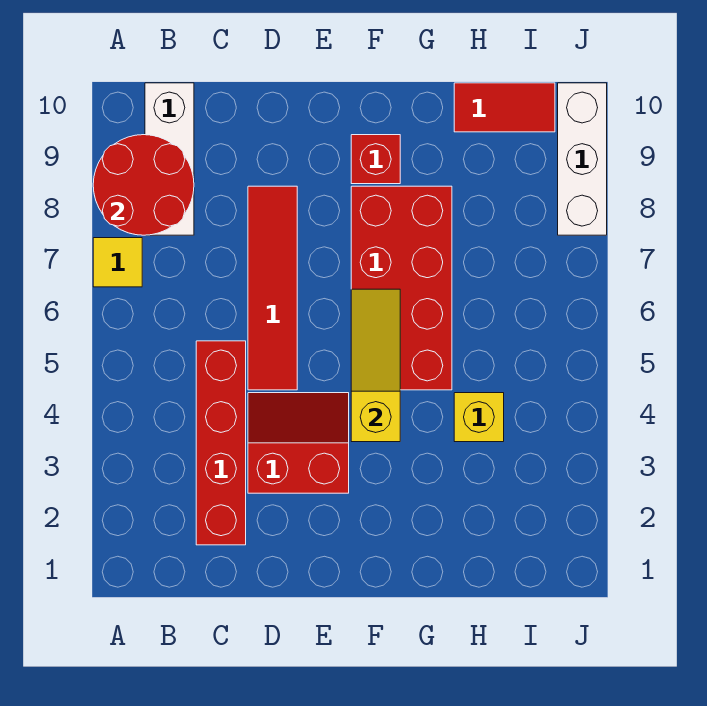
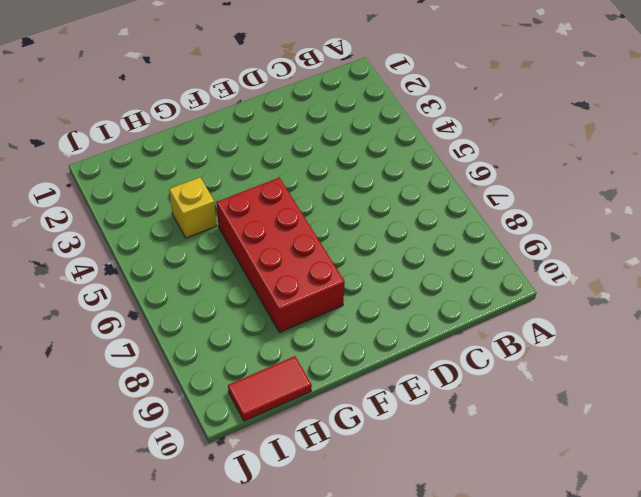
none -> yellow 1x1 tile [93,238,142,287]
none -> white 1x3 brick [145,83,194,235]
none -> red 1x4 brick [196,341,246,545]

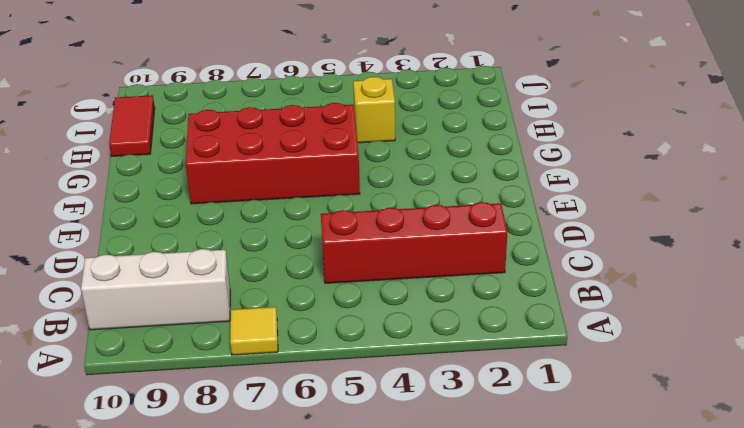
none -> red 2x2 slope [248,393,349,493]
none -> red 1x4 tile [248,186,297,390]
none -> red 1x1 brick [351,135,400,184]

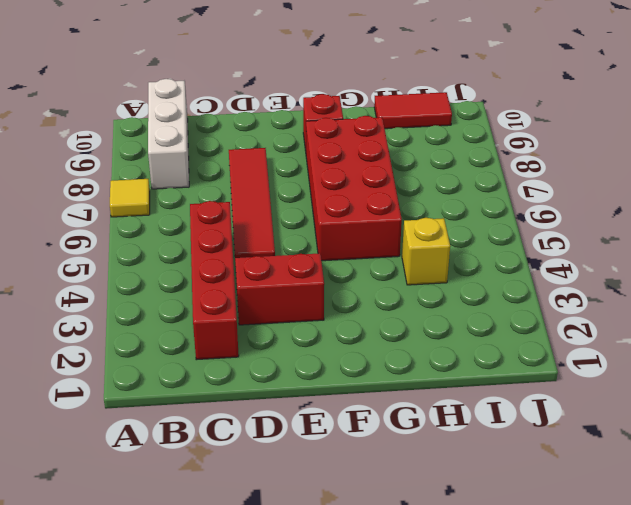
none -> white 1x3 brick [558,83,607,235]
none -> red 2x2 round brick [93,135,194,235]
none -> yellow 1x3 slope [351,289,400,442]

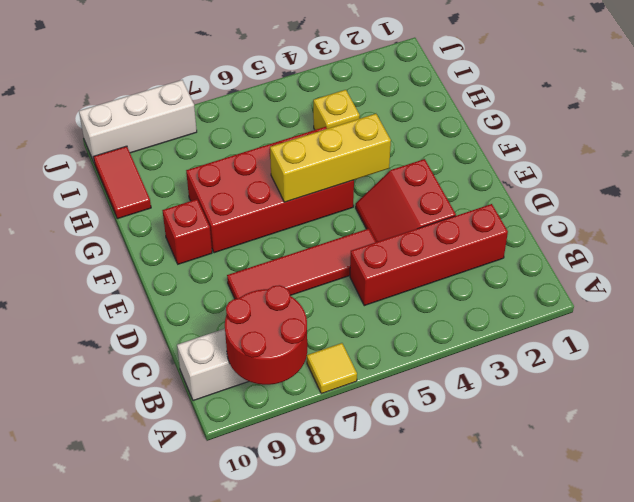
yellow 1x3 brick [270,114,391,202] -> yellow 1x3 slope [351,289,400,442]

